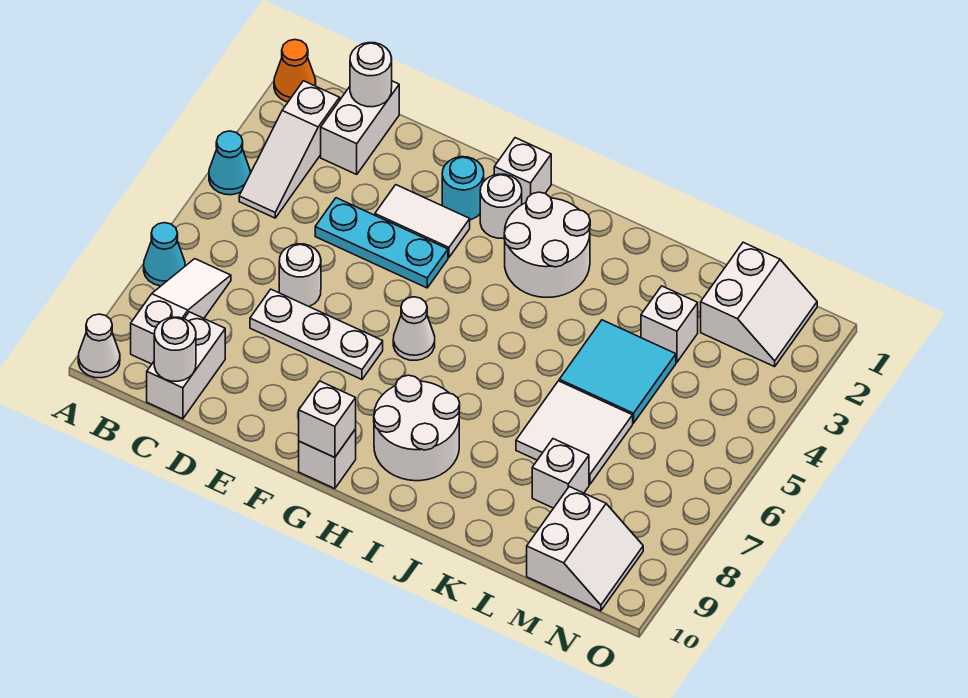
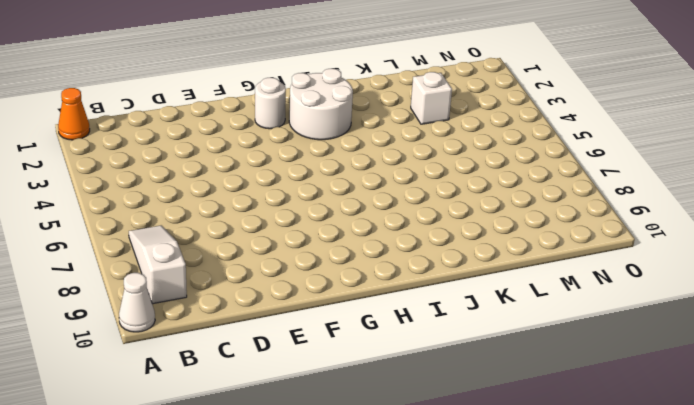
none -> cyan 1x1 cone [209,131,250,195]
none -> cyan 1x1 cone [144,223,185,286]
none -> white 1x3 slope [239,81,340,218]

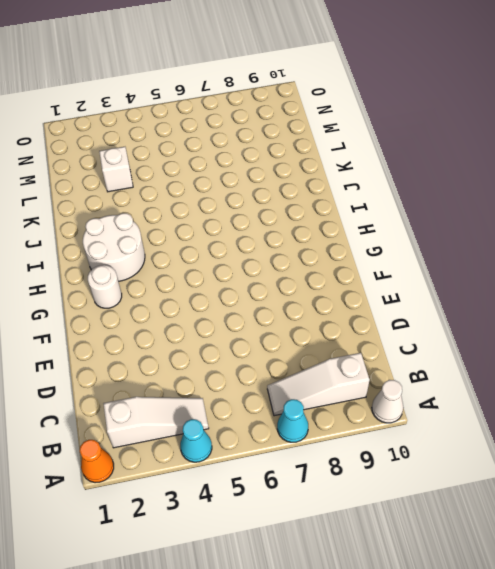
none -> white 1x2 brick [321,81,399,174]
none -> white 1x2 brick [147,312,225,419]
none -> cyan 1x3 plate [315,198,448,288]

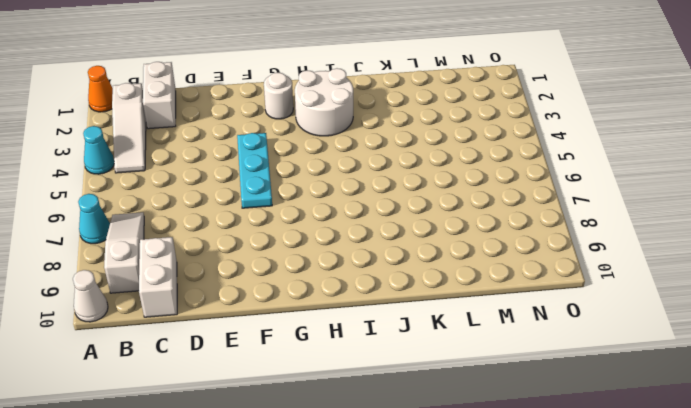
cyan 1x3 plate [237,133,272,208] -> cyan 1x3 plate turned to [315,198,448,288]
none -> white 1x1 round brick [279,244,321,306]
none -> white 1x3 plate [250,289,383,379]
none -> white 1x2 tile [375,185,470,257]

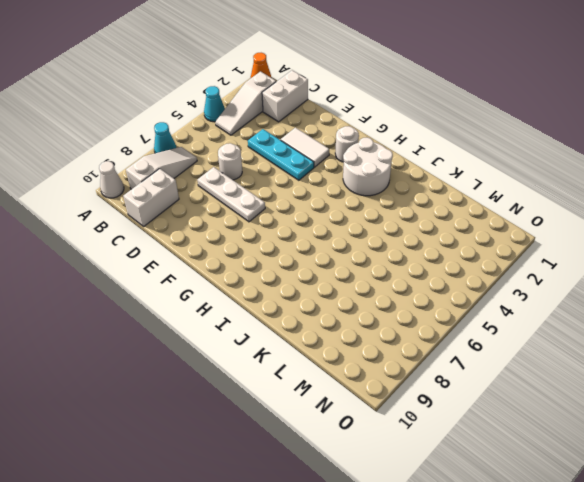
none -> cyan 1x1 round brick [442,157,484,220]
none -> white 1x1 brick [494,138,551,204]
none -> white 1x1 cone [393,297,435,360]

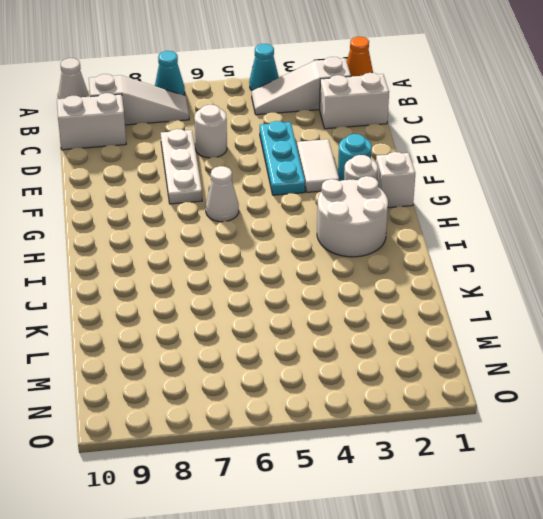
none -> white 1x1 brick [299,429,356,489]
none -> white 2x2 round brick [374,375,460,481]
none -> cyan 2x2 tile [559,320,676,423]

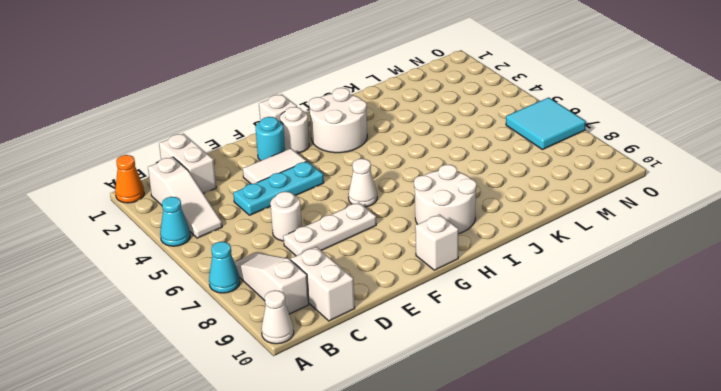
cyan 2x2 tile [506,97,586,150] -> cyan 2x2 tile moved to [559,320,676,423]
none -> white 2x2 tile [516,381,633,484]
none -> white 1x1 brick [641,286,698,362]
none -> white 1x1 brick [532,439,589,508]

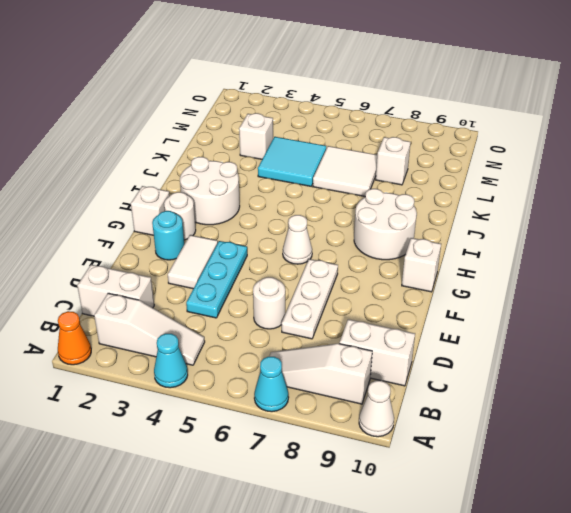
none -> white 2x2 slope [701,242,817,367]
none -> white 2x2 slope [527,487,643,611]
none -> white 1x1 round brick [350,43,392,107]

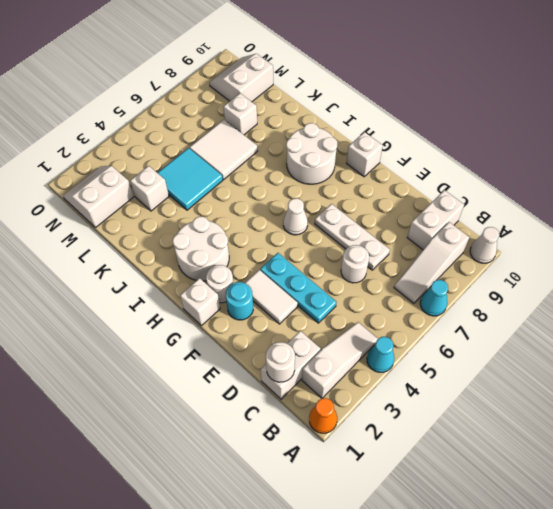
none -> white 1x1 round brick [154,317,196,381]
none -> white 1x1 brick [299,381,356,457]

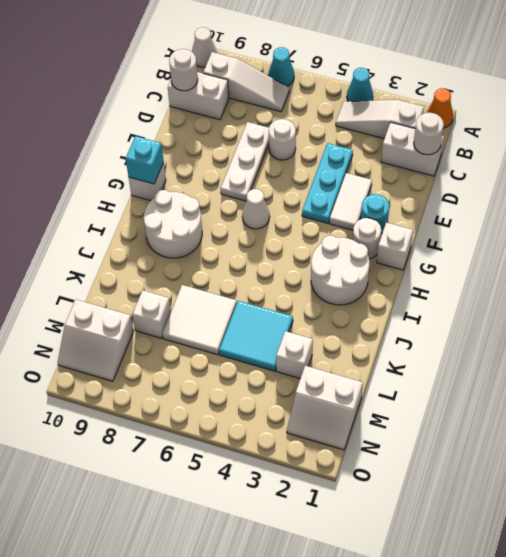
cyan 1x1 brick [126,136,164,184] -> white 1x1 brick [299,381,356,457]

